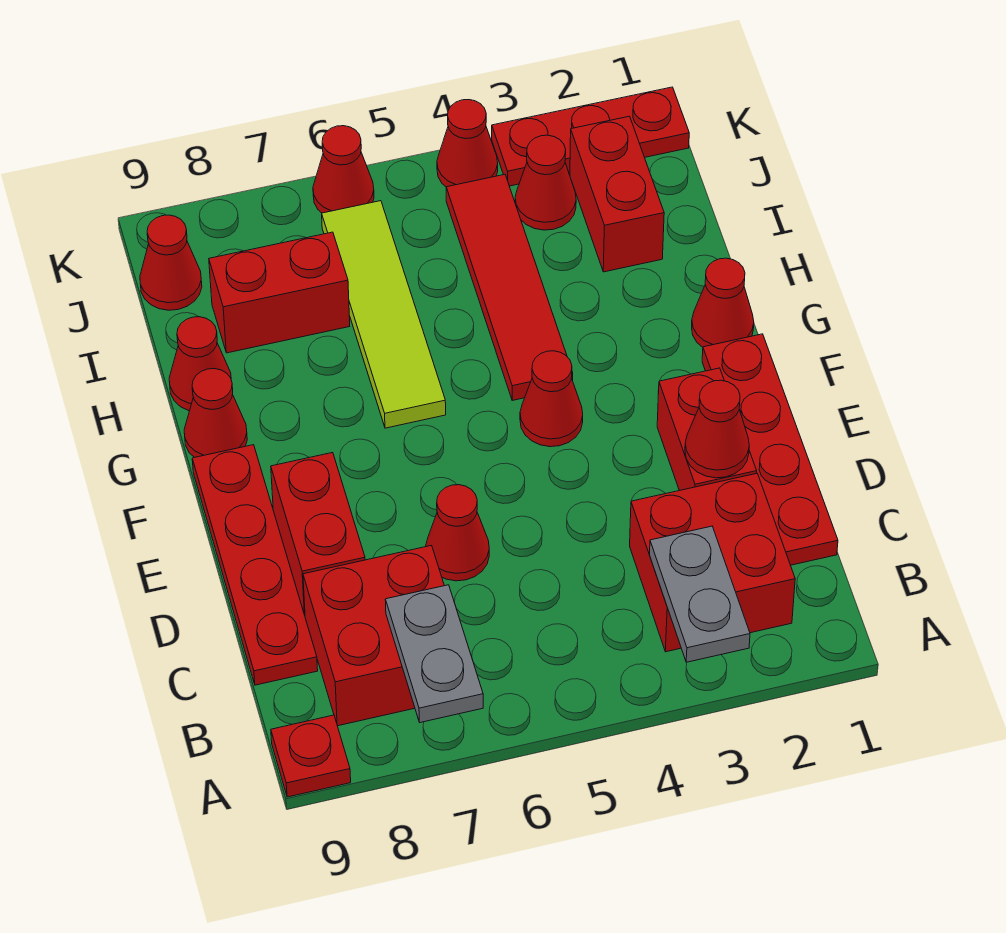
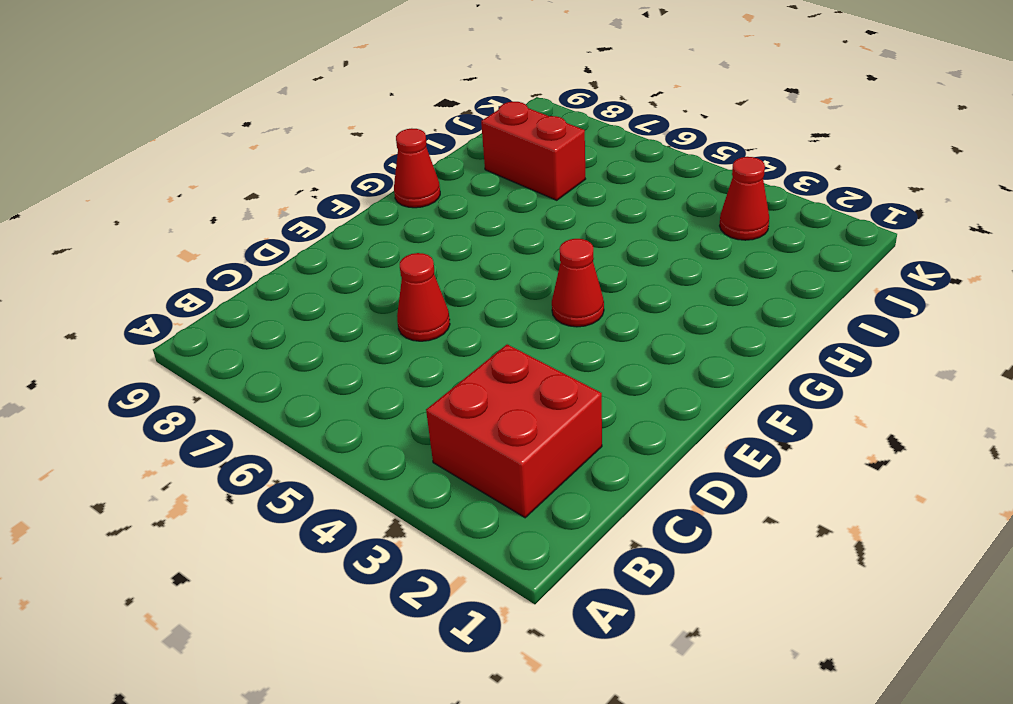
none -> red 1x1 plate [271,715,351,797]
none -> red 2x2 brick [303,546,444,726]
none -> red 1x4 plate [702,334,838,565]

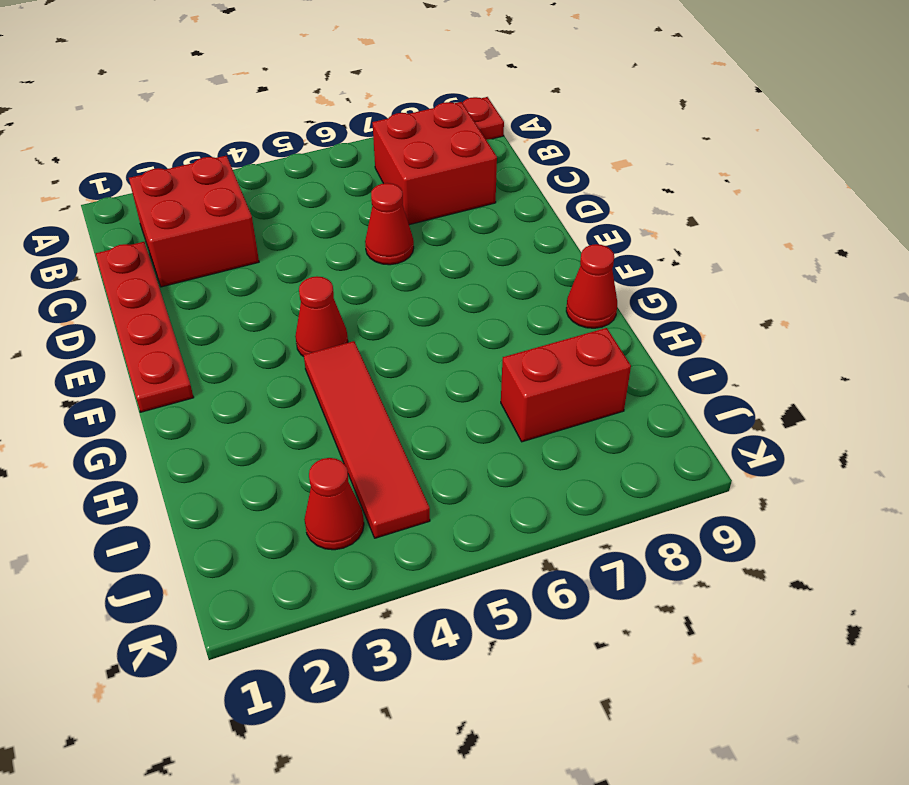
none -> red 1x4 plate [192,445,318,685]
none -> red 1x2 brick [657,368,757,490]
none -> red 1x2 brick [271,453,365,615]

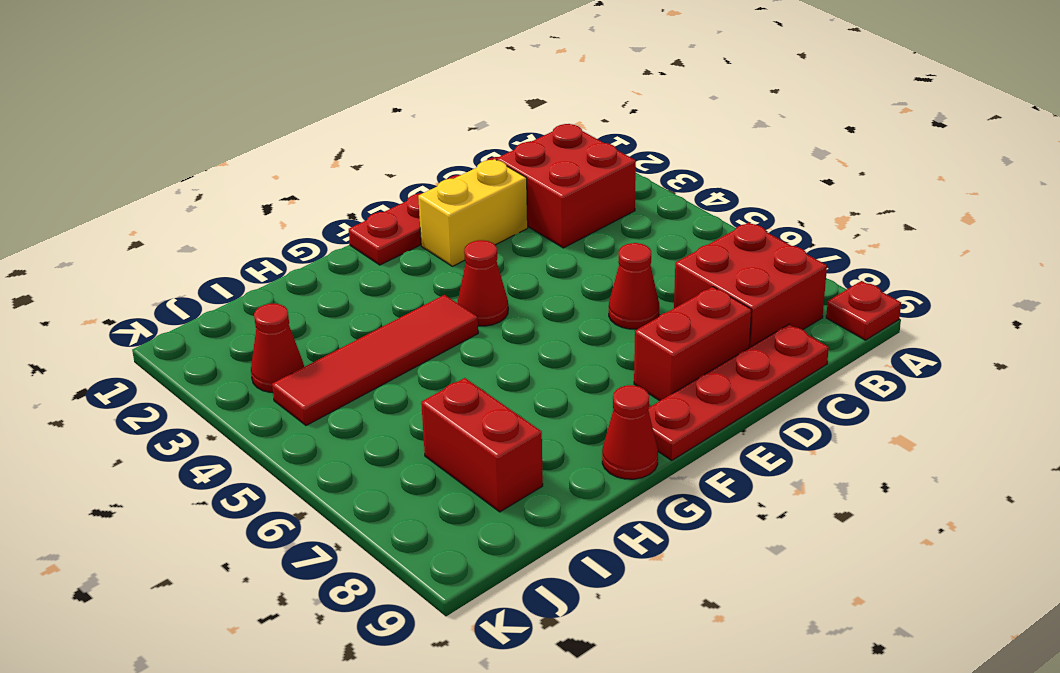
yellow 1x2 brick [418,159,528,266] -> red 1x2 brick [657,368,757,490]
none -> red 1x1 cone [692,258,754,347]
none -> lime 1x4 tile [322,201,446,428]
none -> red 1x1 cone [169,317,231,411]

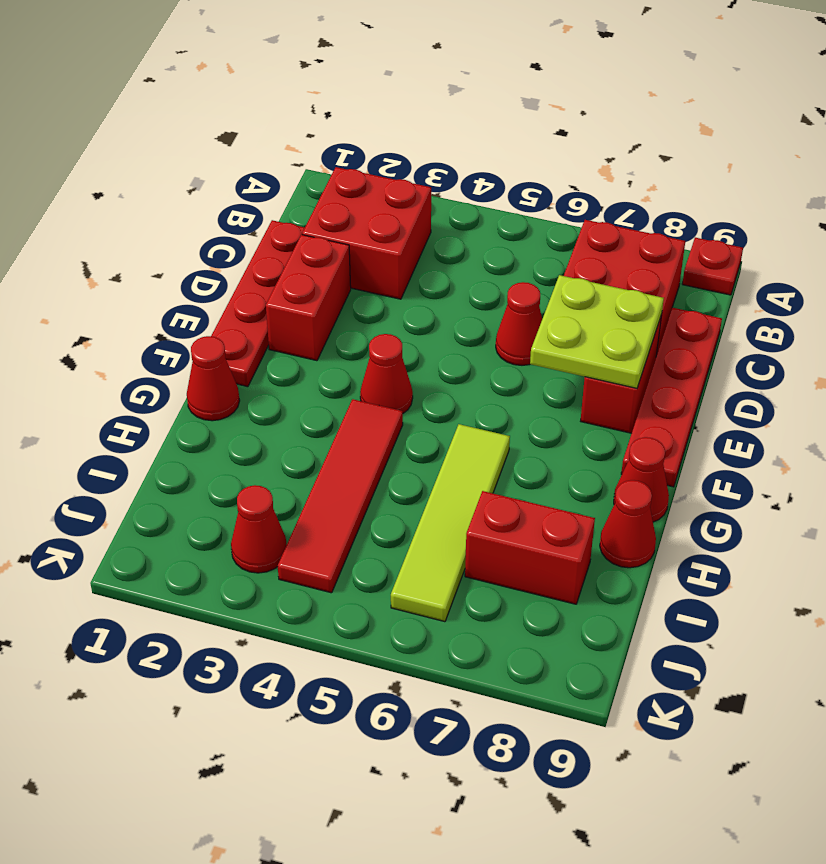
lime 2x2 plate [530,275,664,388] -> none
none -> red 1x2 brick [570,116,664,272]
none -> red 1x1 cone [140,215,202,310]
none -> red 1x3 plate [492,87,689,186]

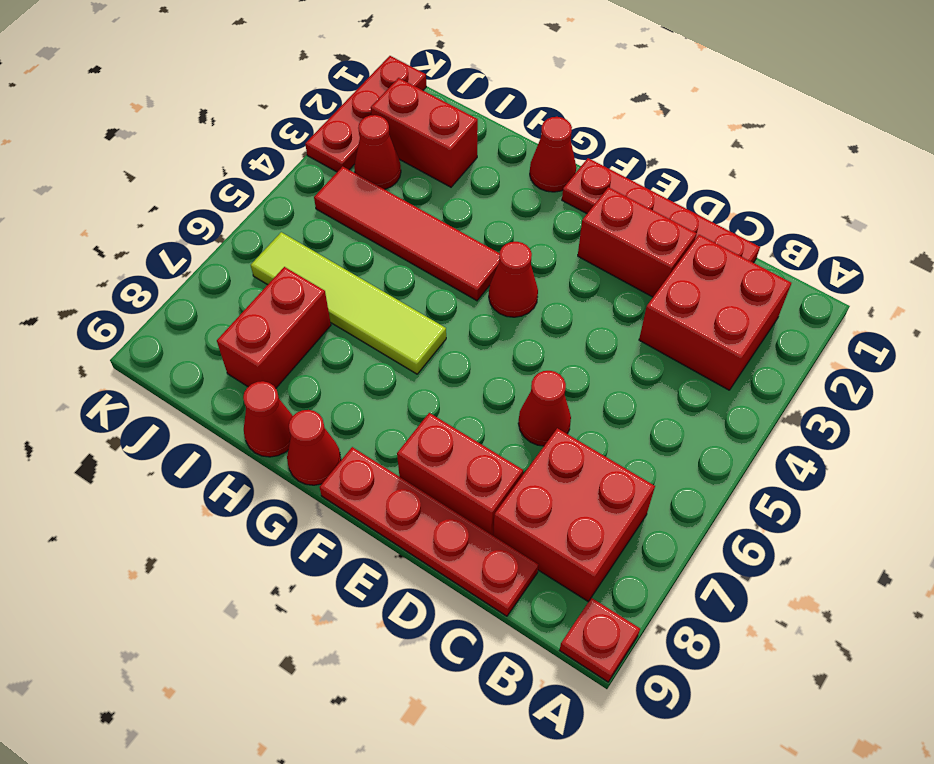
none -> red 1x1 cone [140,215,202,310]
none -> red 1x1 cone [437,100,498,187]
none -> red 1x1 cone [313,126,374,213]

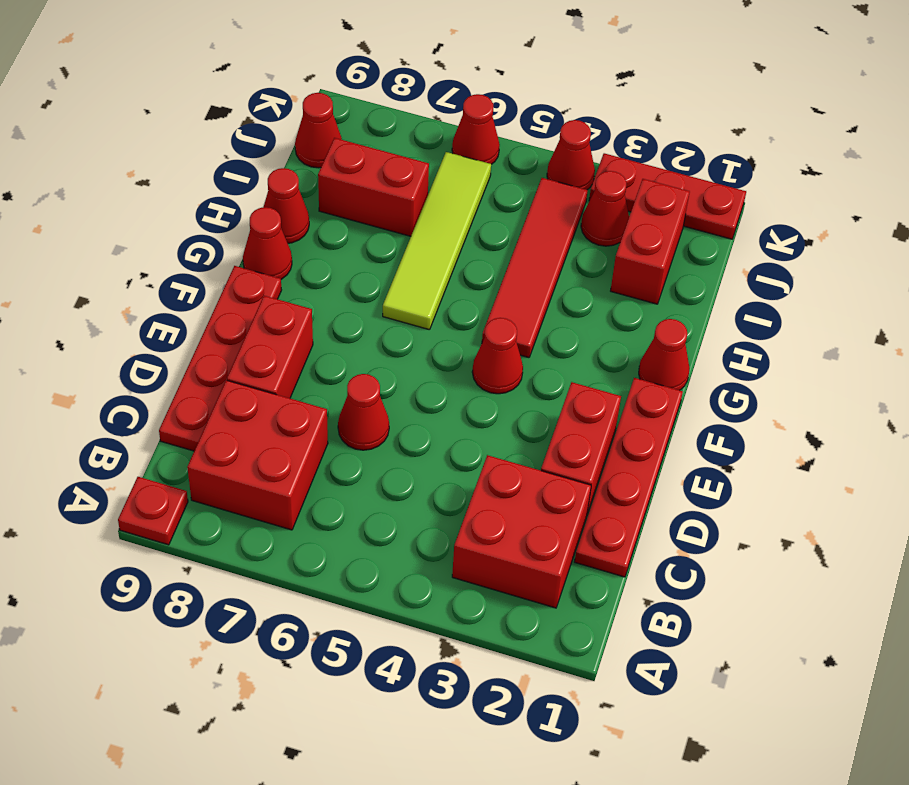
none -> grey 1x2 plate [650,526,750,662]
none -> grey 1x2 plate [385,585,483,723]
none -> red 1x1 cone [685,380,749,478]

